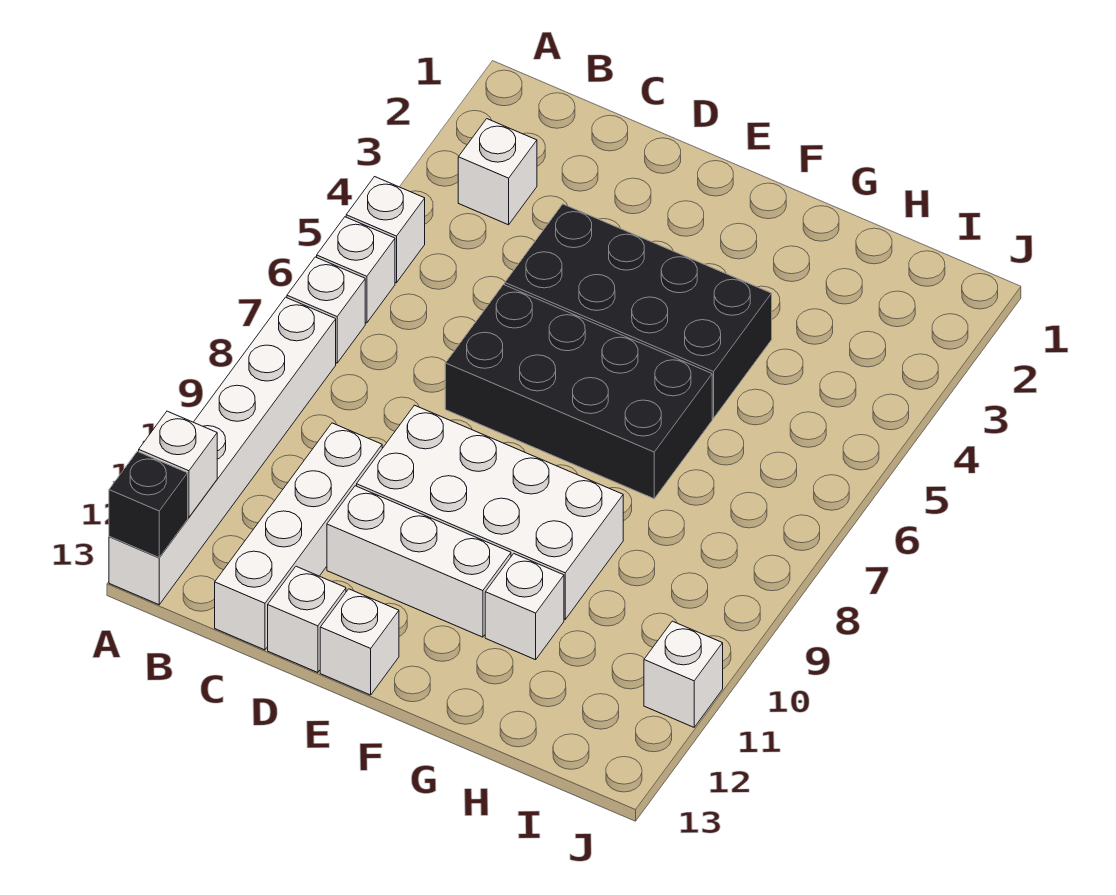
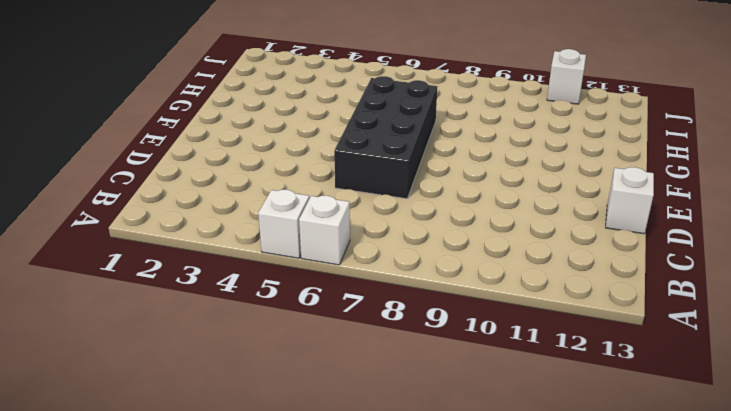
none -> white 1x1 brick [287,257,365,363]
none -> white 1x6 brick [109,297,336,605]
none -> white 1x1 brick [458,119,537,225]

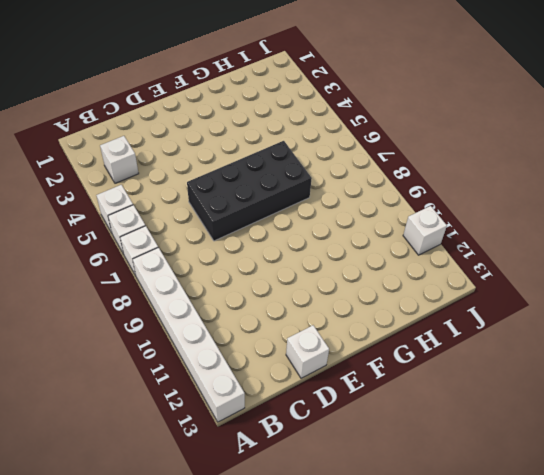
none -> white 1x4 brick [215,423,382,650]
none -> black 2x4 brick [505,204,772,418]
none -> white 2x4 brick [357,405,623,619]

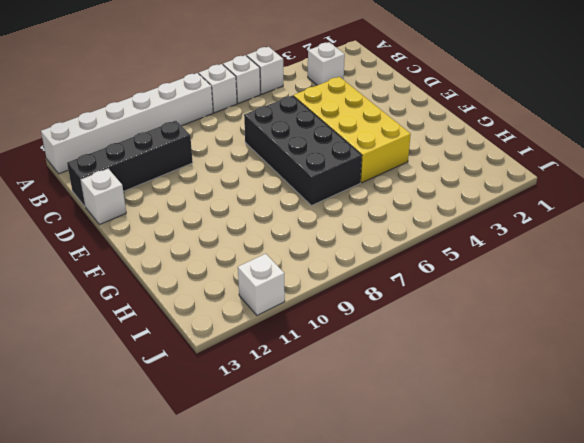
black 1x4 brick [67,121,193,207] -> white 1x4 brick [215,423,382,650]
yellow 2x4 brick [293,77,411,183] -> black 2x4 brick [505,204,772,418]
none -> white 2x4 brick [357,405,623,619]
none -> white 1x3 brick [327,486,511,637]
none -> white 1x1 brick [320,589,399,695]

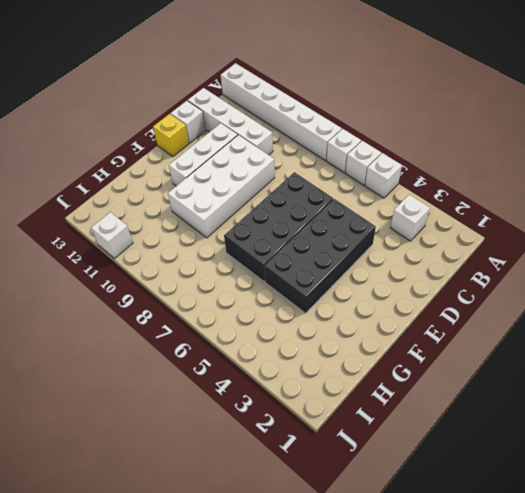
yellow 1x1 brick [153,114,189,157] -> white 1x1 brick [320,589,399,695]
none -> white 1x1 brick [485,554,564,660]
none -> white 1x1 brick [139,411,217,517]
none -> black 1x1 brick [109,451,188,557]

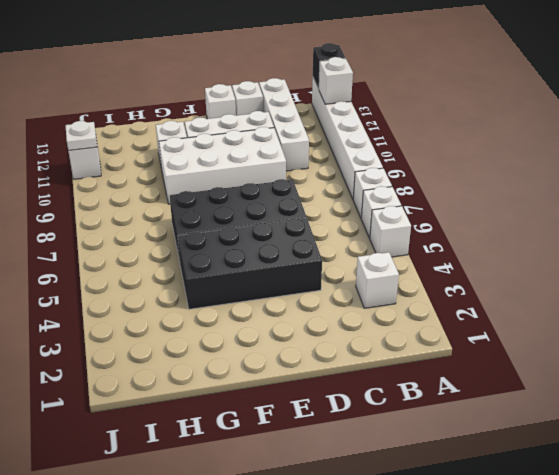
white 1x1 plate [65,121,97,151] -> none

